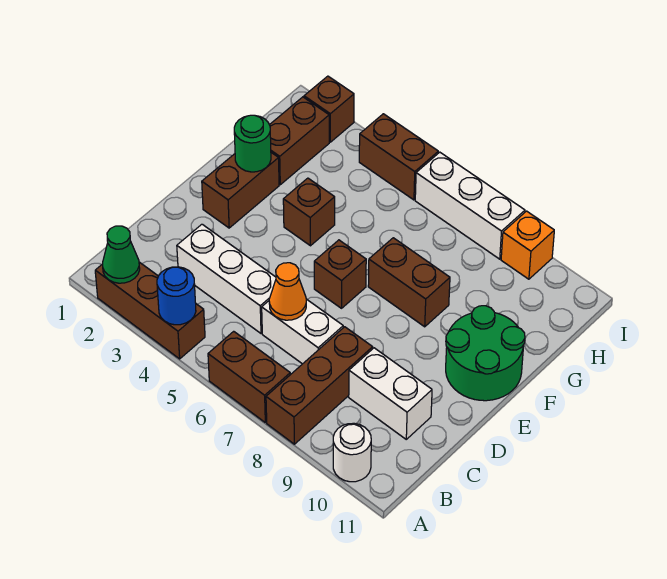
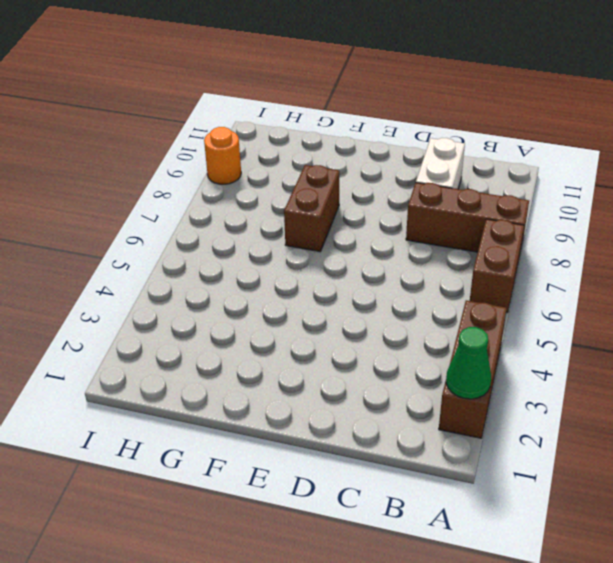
orange 1x1 round brick [204,127,241,184] -> orange 1x1 brick [501,211,554,279]
none -> white 1x1 round brick [333,423,371,482]
none -> white 1x3 brick [177,224,276,333]
none -> white 1x2 brick [262,299,343,364]

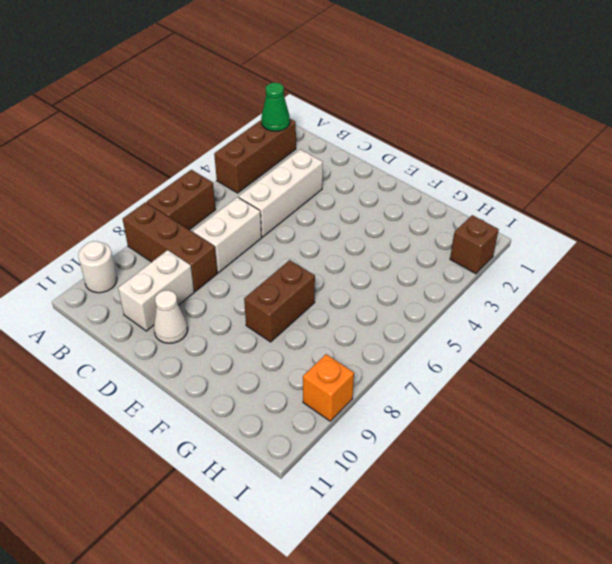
white 1x1 cone [154,290,188,343] -> none
none -> brown 1x2 brick [202,153,279,228]
none -> brown 1x1 brick [314,240,366,308]
none -> green 2x2 round brick [446,306,525,401]

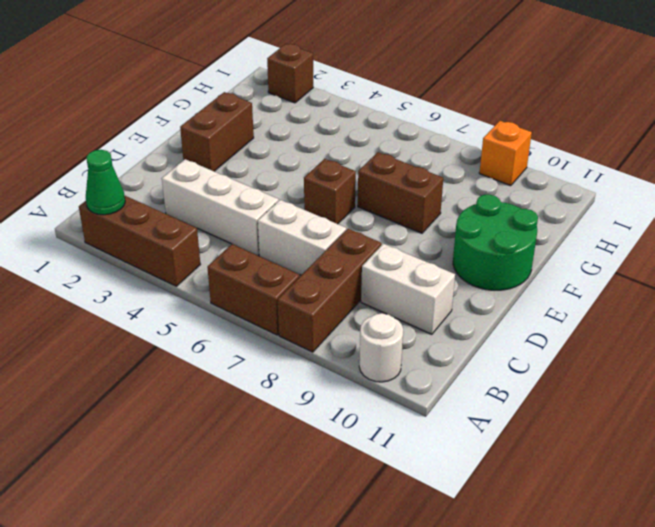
none -> brown 1x1 brick [283,178,335,246]
none -> brown 1x2 brick [270,97,329,185]
none -> brown 1x2 brick [359,114,438,200]

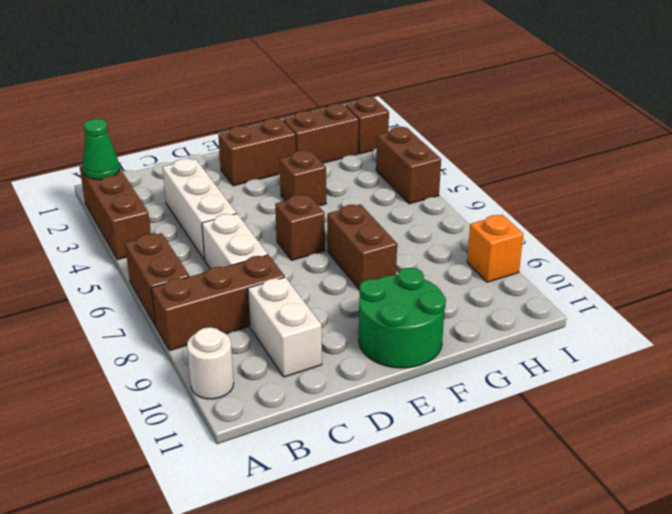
none -> white 1x3 brick [415,152,525,259]
none -> blue 1x1 round brick [157,267,196,325]
none -> orange 1x1 cone [269,263,306,320]

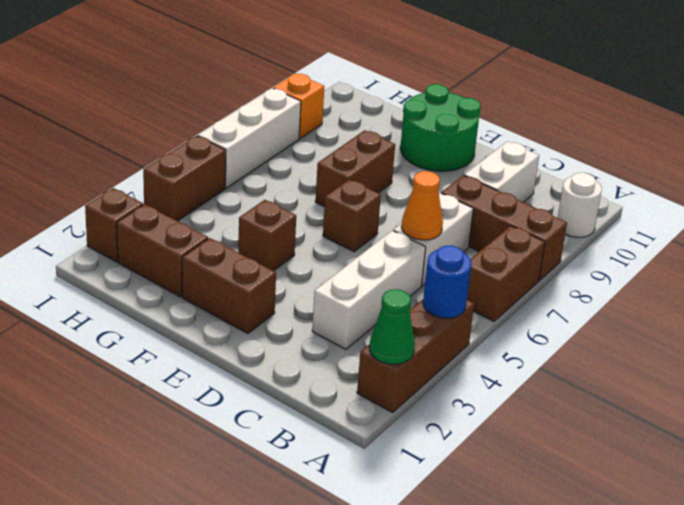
none -> green 1x1 round brick [234,115,271,172]

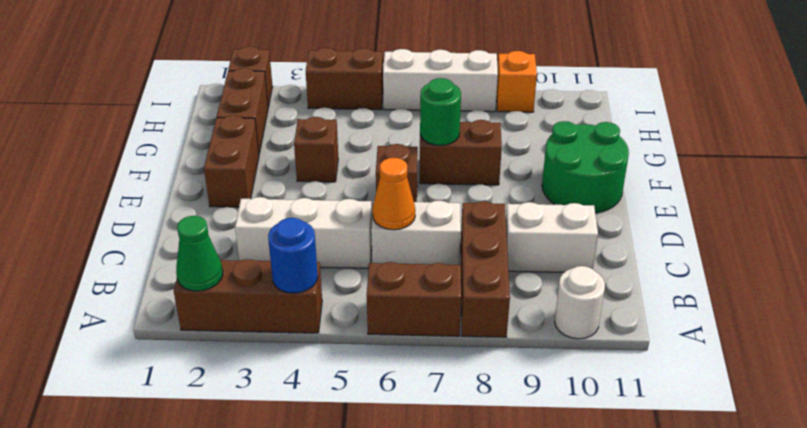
green 1x1 round brick [420,78,461,145] -> green 1x1 round brick moved to [234,115,271,172]

